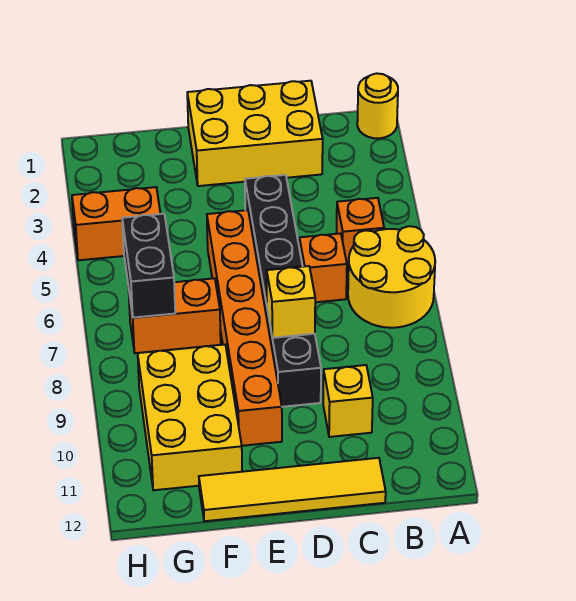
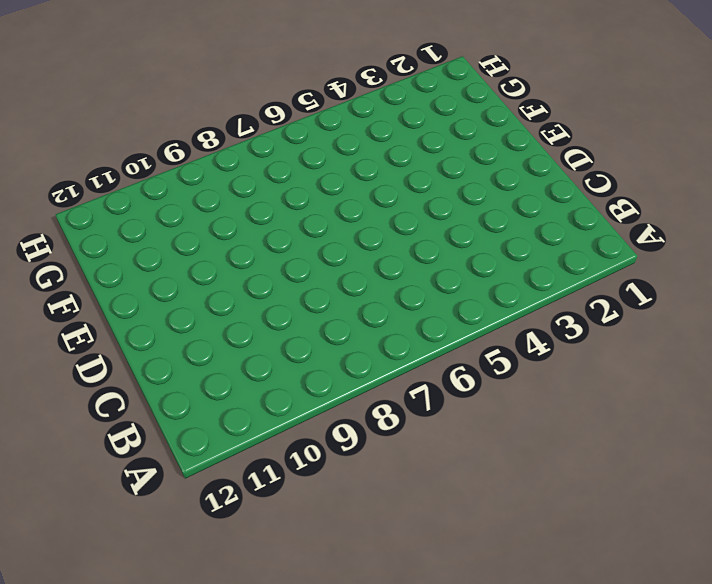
none -> yellow 1x1 round brick [357,73,398,138]
none -> yellow 2x2 round brick [348,226,435,328]
none -> orange 1x1 brick [336,198,384,267]

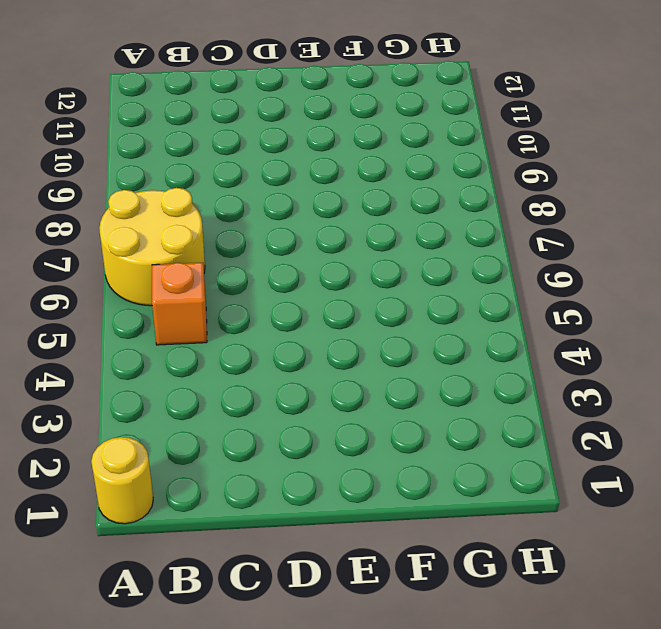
none -> yellow 2x3 brick [187,81,323,186]
none -> orange 1x1 brick [299,233,347,302]
none -> yellow 1x1 brick [323,365,373,437]

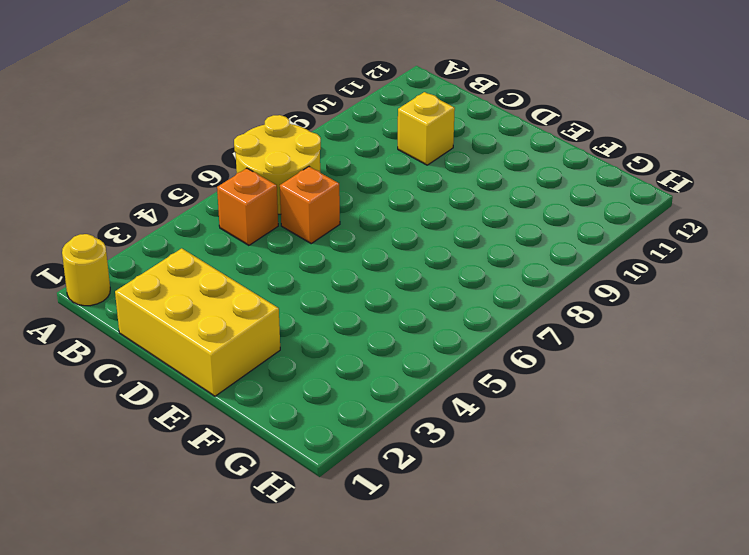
none -> yellow 1x4 tile [199,458,386,521]
none -> black 1x6 brick [245,175,321,407]
none -> orange 1x6 brick [207,210,282,446]

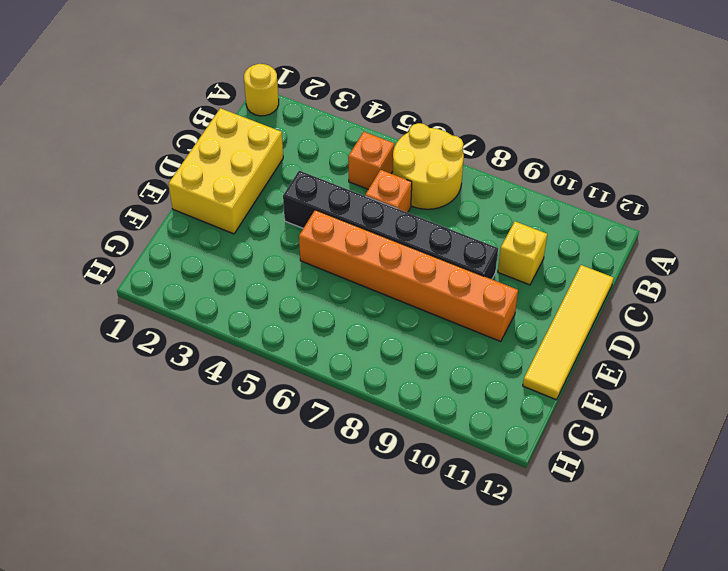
none -> orange 1x2 brick [129,278,221,353]
none -> yellow 2x3 brick [138,345,242,490]
none -> orange 1x2 brick [72,187,160,260]

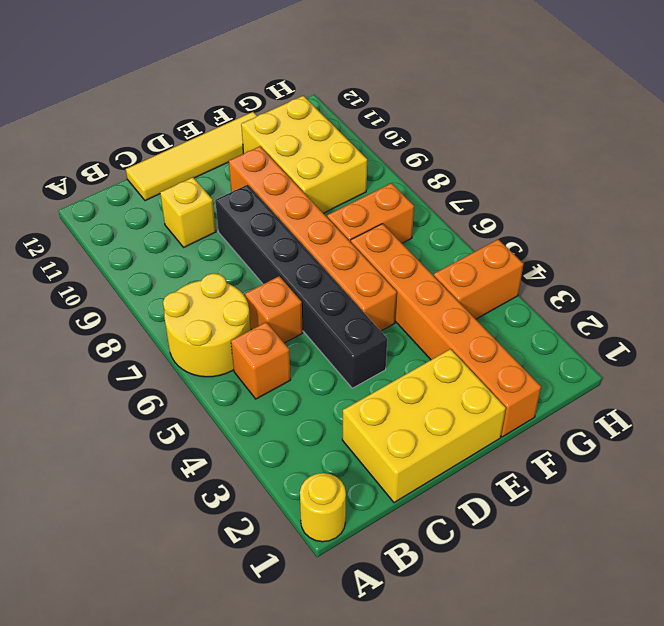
orange 1x6 brick [351,224,541,437] -> none
none -> yellow 1x1 brick [267,266,315,338]
none -> black 1x2 brick [122,214,175,318]

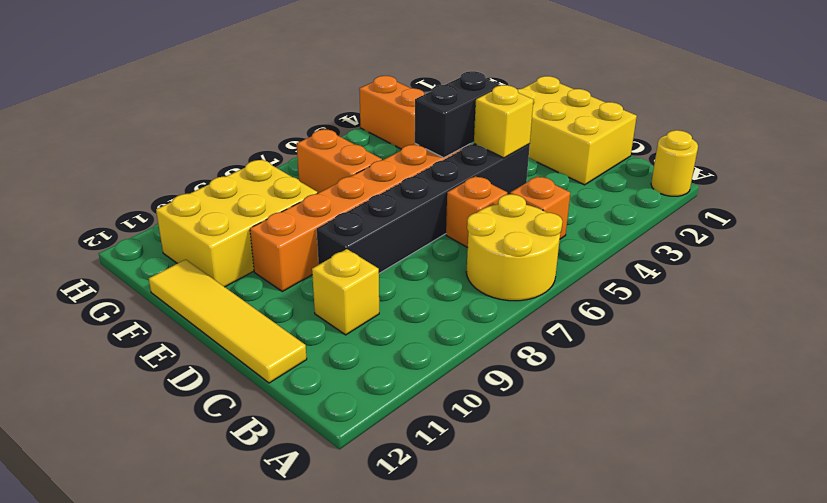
yellow 1x1 brick [474,85,533,158] -> yellow 1x1 brick moved to [267,266,315,338]
black 1x2 brick [415,71,500,158] -> black 1x2 brick moved to [122,214,175,318]

